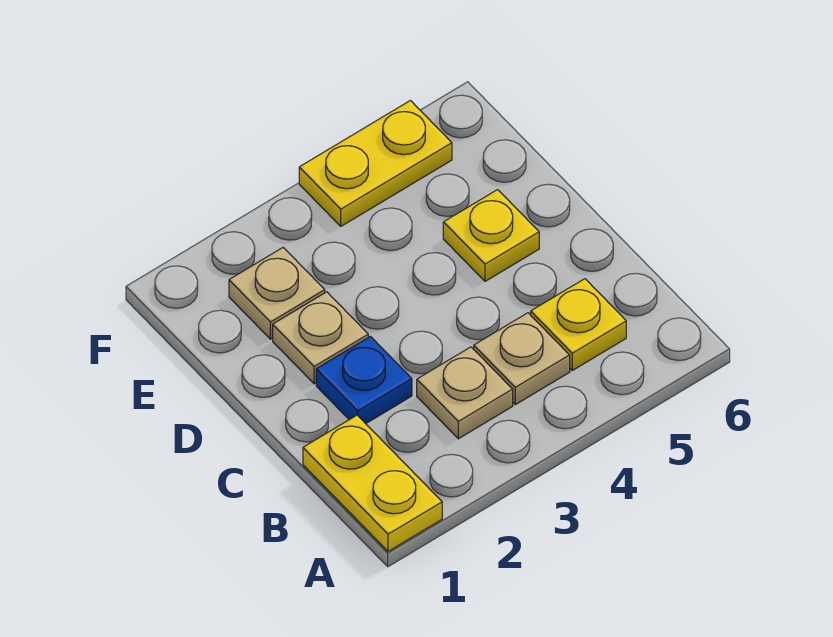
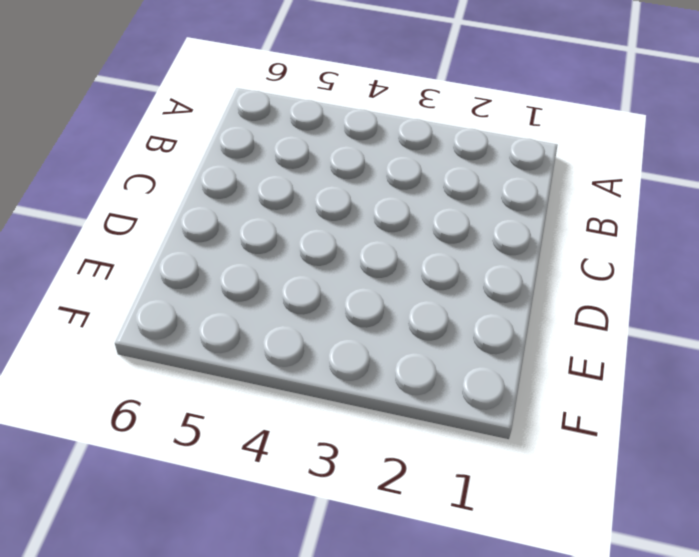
none -> yellow 1x2 plate [303,415,442,551]
none -> tan 1x1 plate [417,347,513,439]

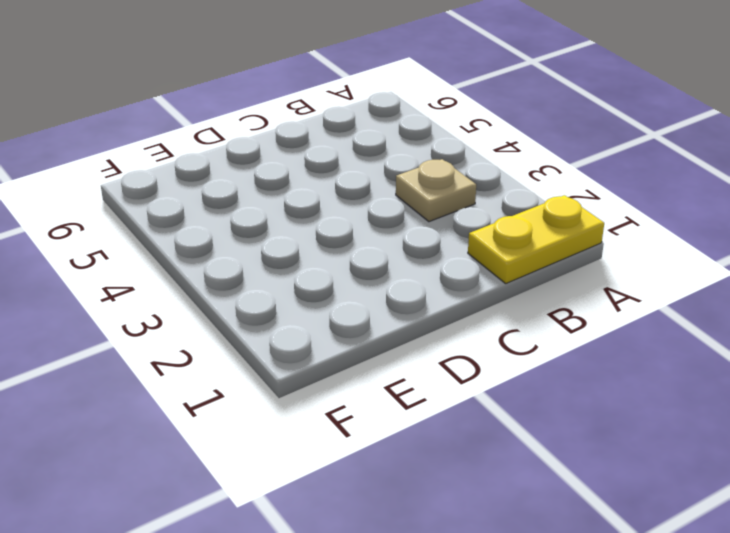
none -> tan 1x1 plate [474,313,570,405]
none -> yellow 1x1 plate [531,279,626,370]

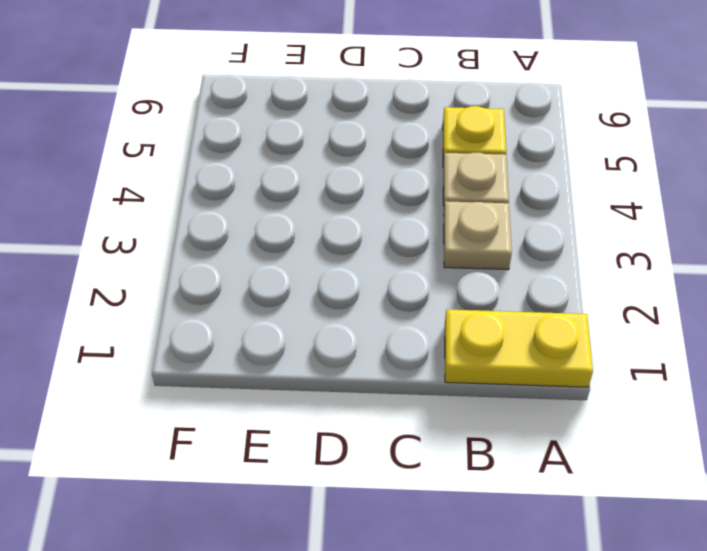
none -> blue 1x1 plate [316,336,412,424]
none -> tan 1x1 plate [273,292,368,384]

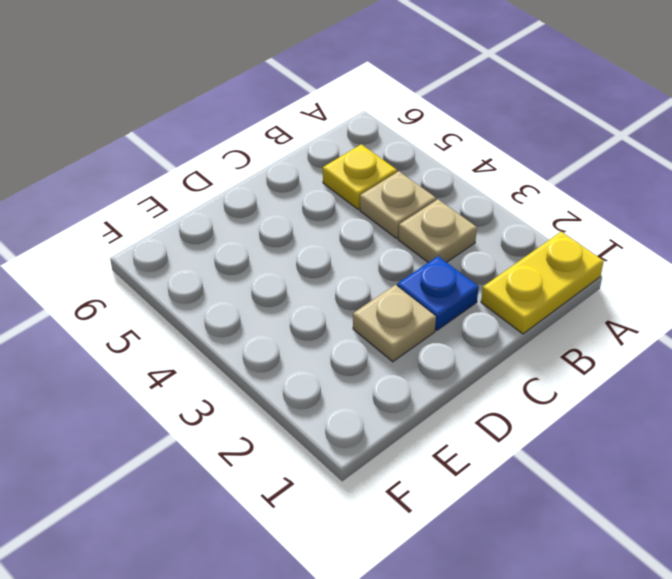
none -> yellow 1x1 plate [443,190,539,281]
none -> tan 1x1 plate [229,248,325,339]

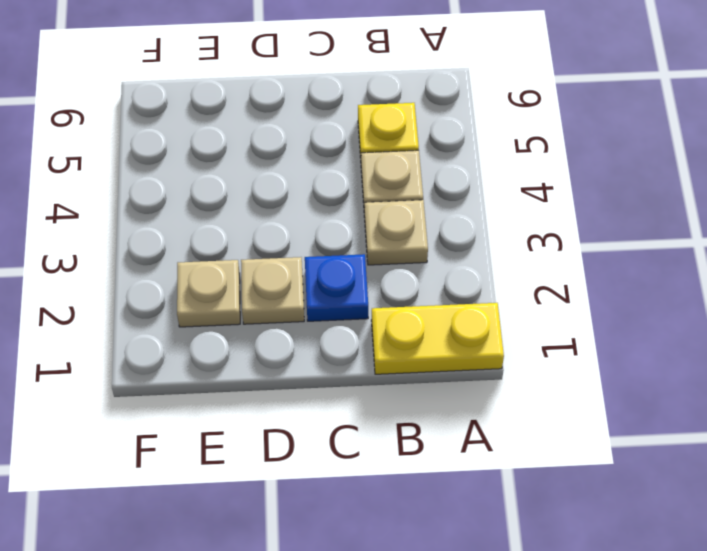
none -> yellow 1x1 plate [443,190,539,281]
none -> yellow 1x2 plate [299,101,452,226]

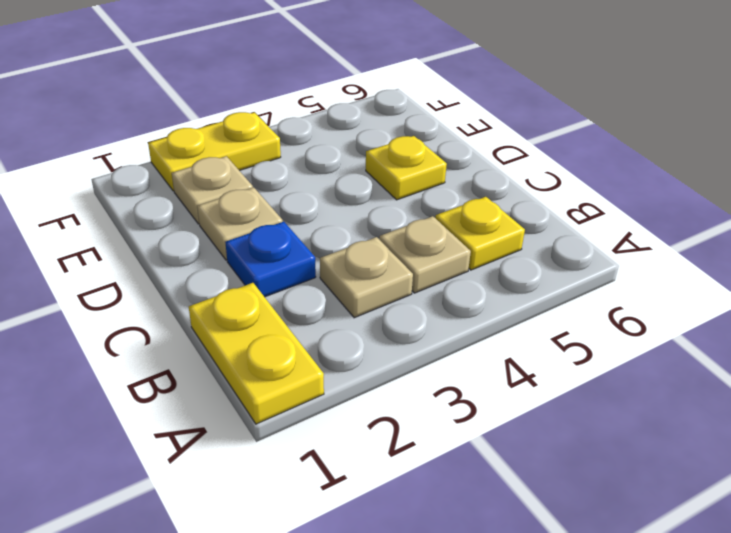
yellow 1x2 plate [148,112,281,191] -> yellow 1x2 plate moved to [299,101,452,226]

